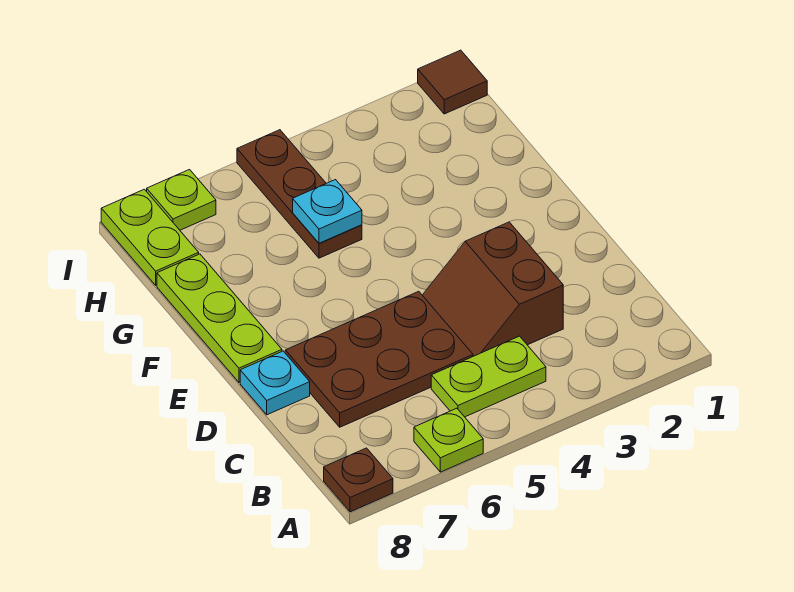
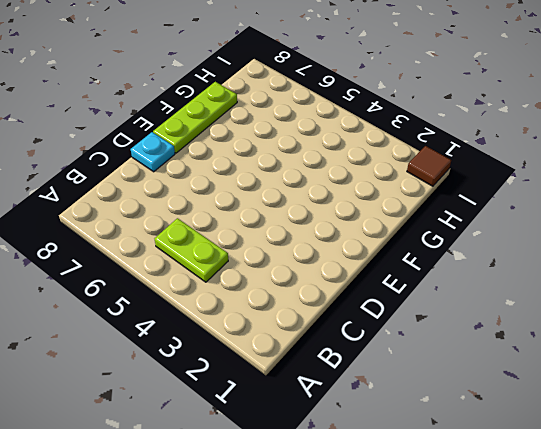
none -> lime 1x1 plate [414,408,483,472]
none -> brown 1x1 plate [324,448,393,512]
none -> brown 2x2 slope [423,222,563,356]

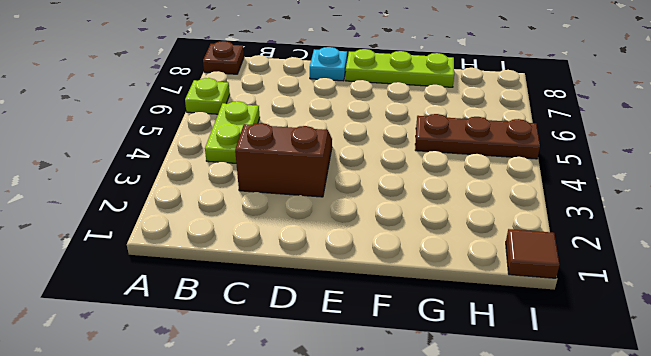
none -> brown 2x3 plate [285,291,473,427]
none -> lime 1x2 plate [101,189,199,285]
none -> lime 1x1 plate [147,170,216,230]

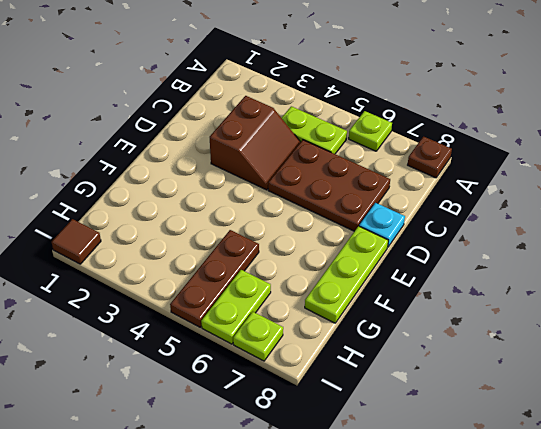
lime 1x2 plate [201,270,271,344] -> lime 1x2 plate moved to [101,189,199,285]
none -> cyan 1x1 plate [293,180,362,243]

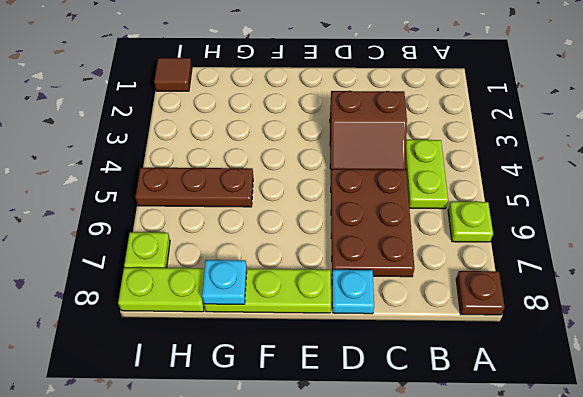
cyan 1x1 plate [202,260,247,304] -> cyan 1x1 plate moved to [293,180,362,243]

